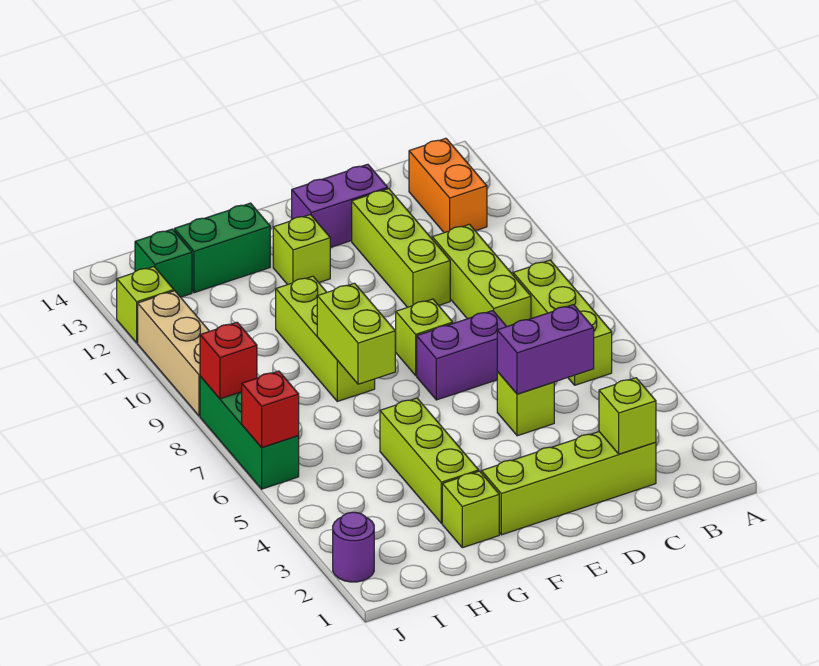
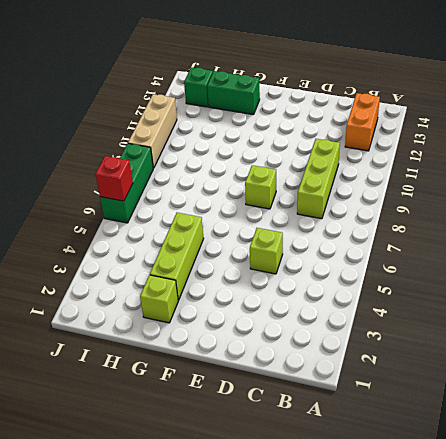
none -> lime 1x3 brick [513,260,612,385]
none -> lime 1x4 brick [482,432,656,535]
none -> purple 1x2 brick [417,311,507,400]

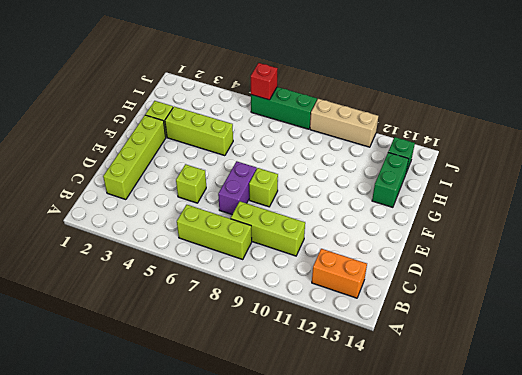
none -> lime 1x3 brick [352,189,450,307]
none -> purple 1x2 brick [292,164,388,248]
none -> lime 1x1 brick [273,215,330,285]

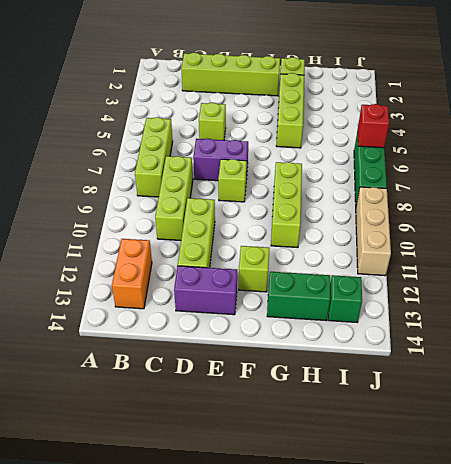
none -> purple 1x1 round brick [333,512,374,582]
none -> lime 1x1 brick [117,267,174,343]
none -> lime 1x1 brick [599,378,656,454]

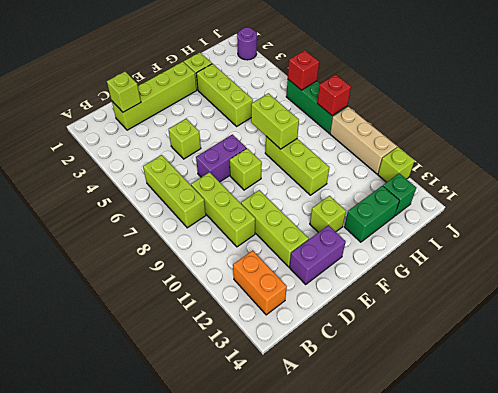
none -> purple 1x2 brick [497,305,594,394]

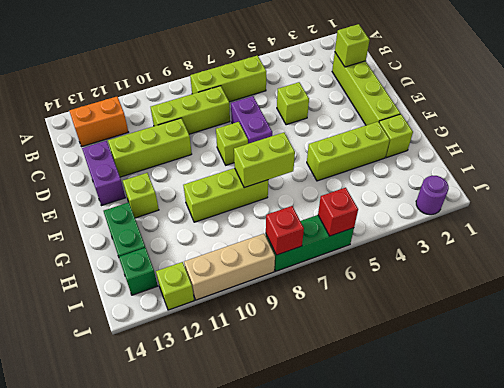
none -> purple 1x2 brick [497,305,594,394]

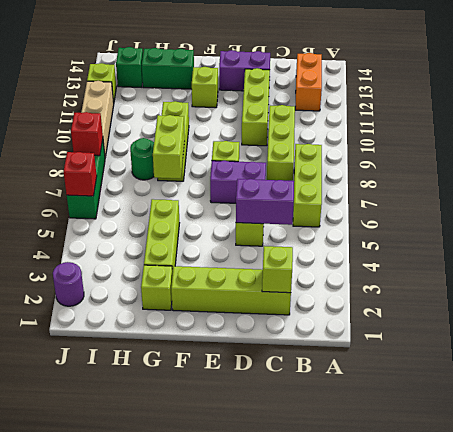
green 1x1 round brick [130,138,154,180] -> none

